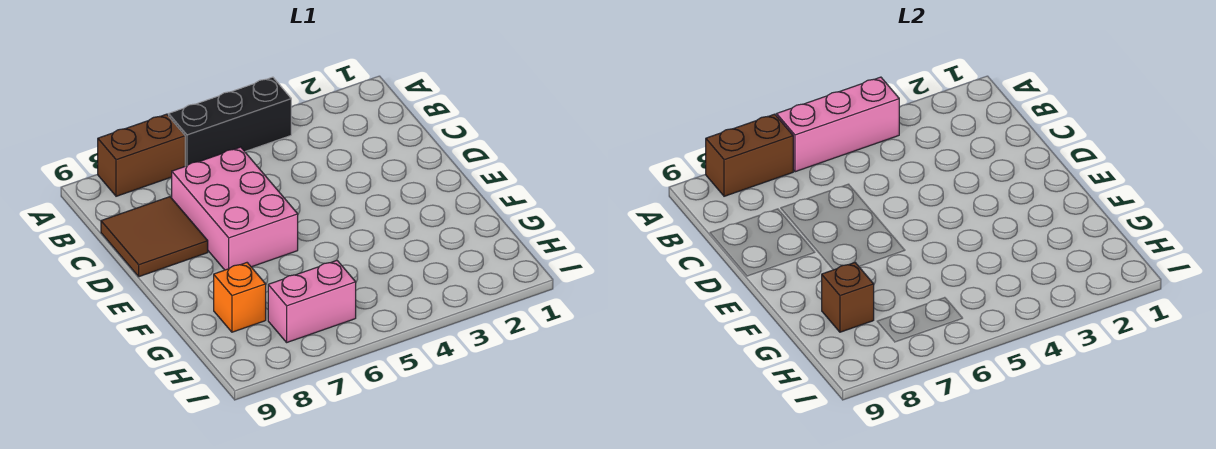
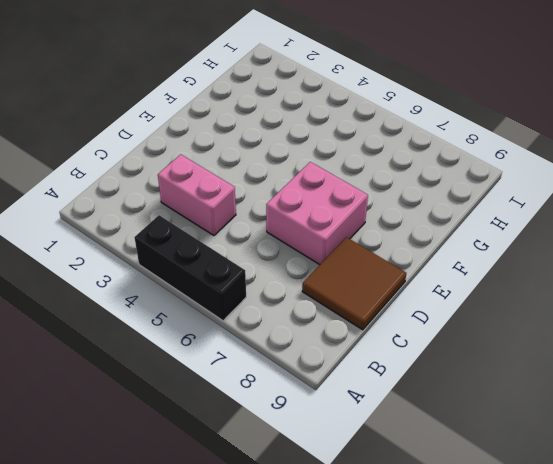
pink 1x2 brick [158,154,236,236] -> pink 1x2 brick moved to [268,260,356,342]
pink 2x2 brick [266,162,368,265] -> pink 2x3 brick [172,147,298,270]
none -> brown 1x2 brick [98,114,185,196]
none -> orange 1x1 brick [214,263,266,332]

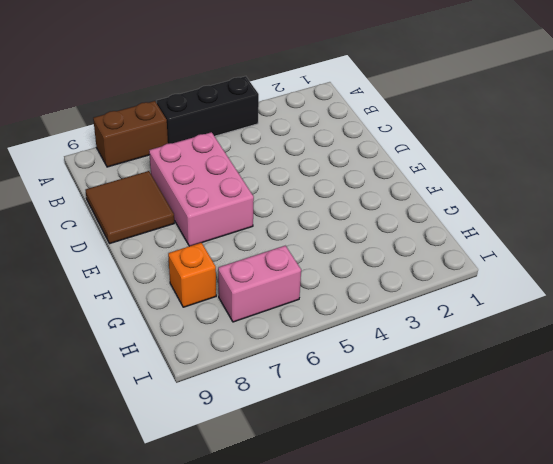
none -> pink 1x3 brick [777,77,899,172]
none -> brown 1x2 brick [706,114,793,196]

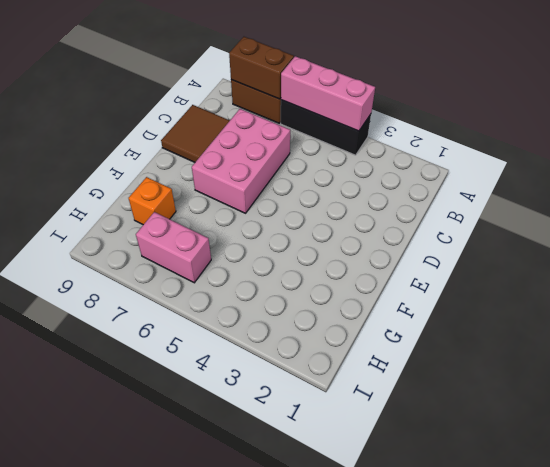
none -> brown 1x1 brick [822,263,874,332]

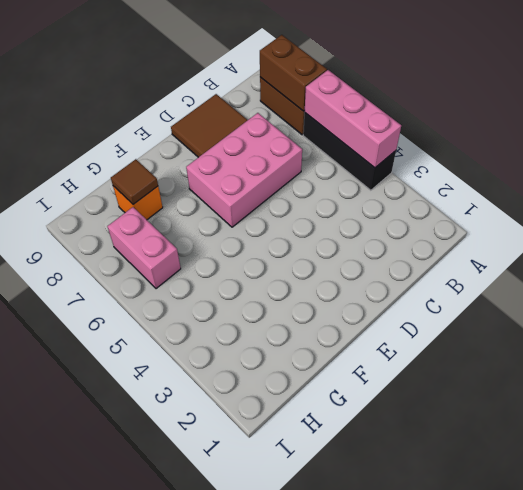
brown 1x1 tile [111,159,158,204] -> brown 1x1 brick [822,263,874,332]

